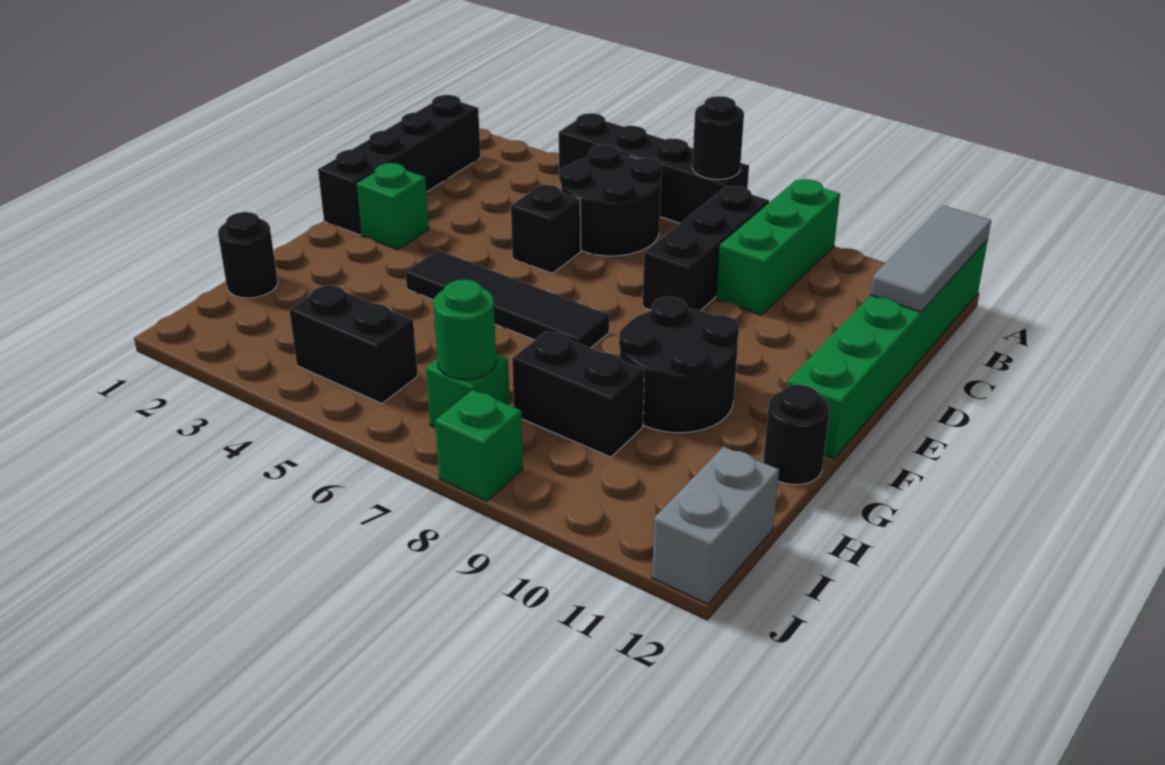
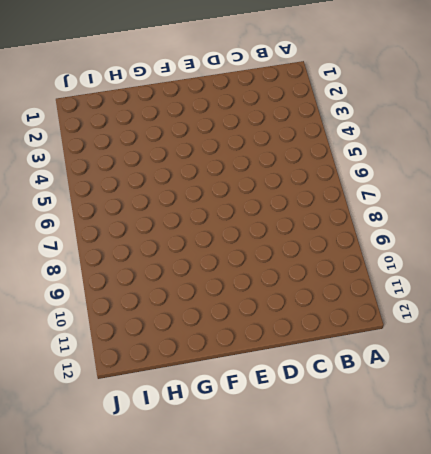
none -> black 1x4 brick [559,113,749,223]
none -> green 1x3 brick [716,179,840,315]
none -> green 1x6 brick [787,239,988,459]

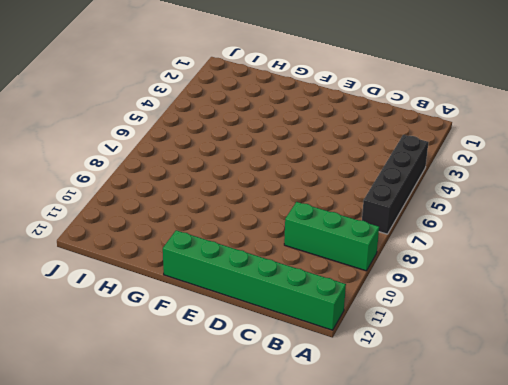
none -> black 1x4 brick [318,95,481,235]
none -> black 2x2 round brick [560,145,662,256]
none -> black 1x3 brick [643,186,769,311]

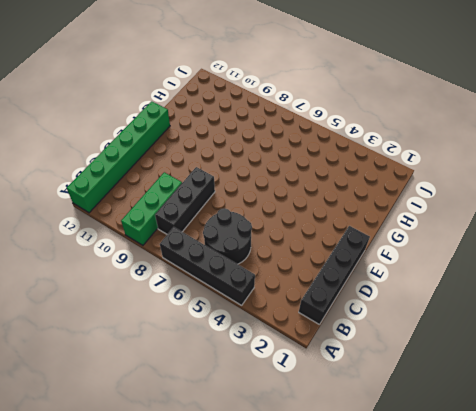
none -> black 1x1 brick [511,185,581,273]
none -> green 1x1 brick [356,163,429,250]
none -> black 1x4 tile [405,250,609,348]

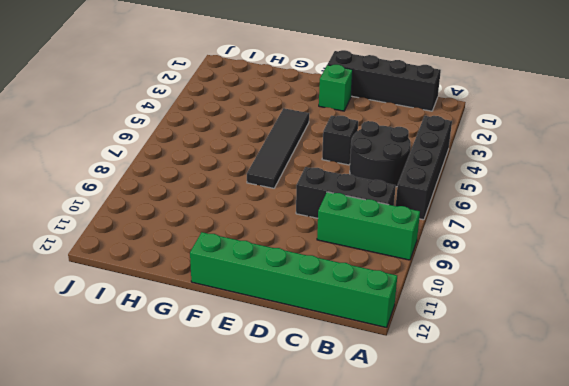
none -> black 2x2 round brick [619,297,739,433]
none -> black 1x1 round brick [763,385,829,485]
none -> black 1x1 round brick [218,212,278,298]

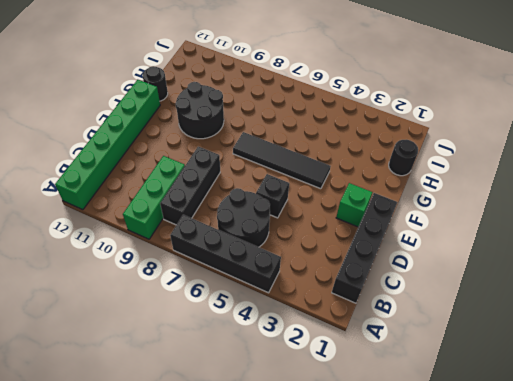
none -> black 1x2 brick [512,331,644,457]
none -> black 1x2 brick [289,285,418,404]
none -> green 1x1 brick [426,354,510,427]

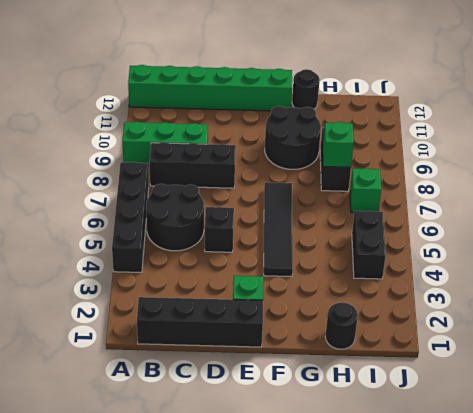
green 1x1 brick [323,122,354,167] -> green 1x1 brick moved to [435,390,523,501]
none -> grey 1x2 brick [652,447,779,604]
none -> black 1x1 round brick [692,96,744,180]
none -> grey 1x3 tile [870,205,991,312]

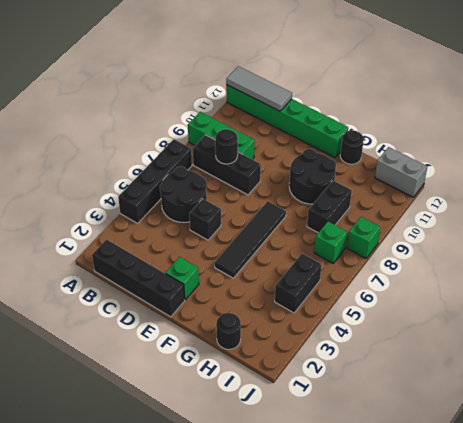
black 1x1 round brick [215,129,238,164] -> black 1x1 round brick moved to [692,96,744,180]
none -> green 1x1 round brick [433,280,496,380]

